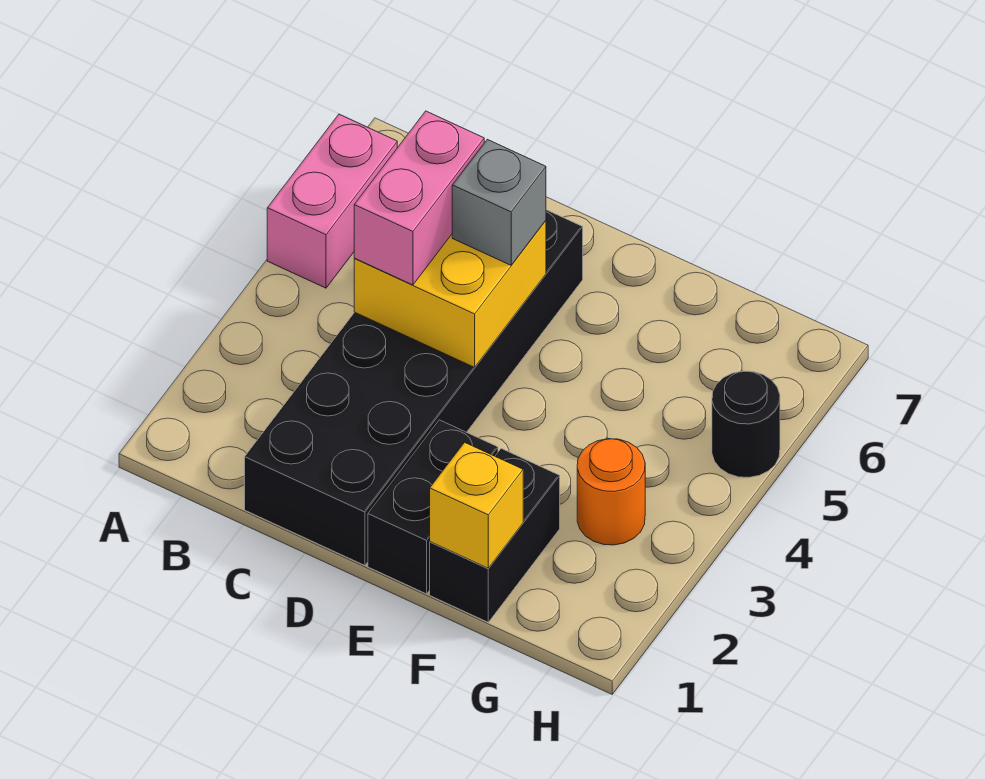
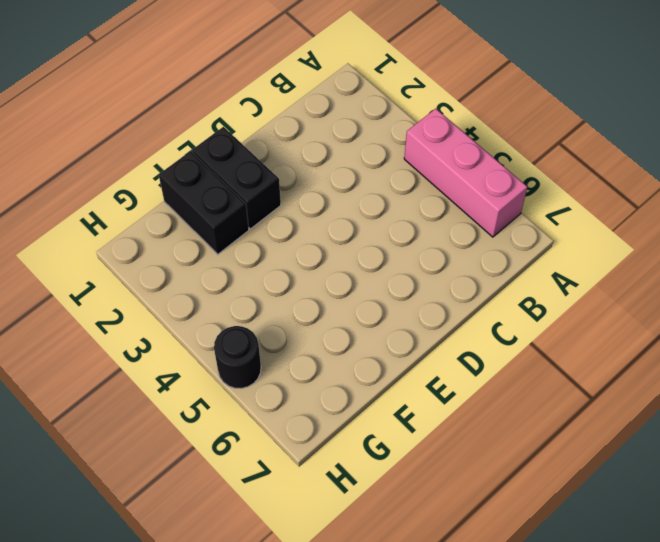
pink 1x3 brick [404,109,527,237] -> pink 1x2 brick [267,114,397,288]
none -> black 2x6 brick [245,210,583,565]
none -> orange 1x1 round brick [577,439,645,545]

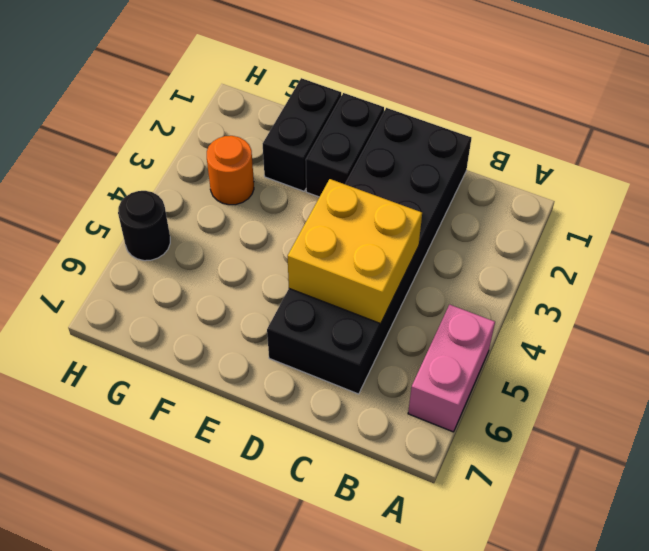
none -> yellow 1x1 brick [430,442,523,568]
none -> pink 1x2 brick [354,111,484,285]

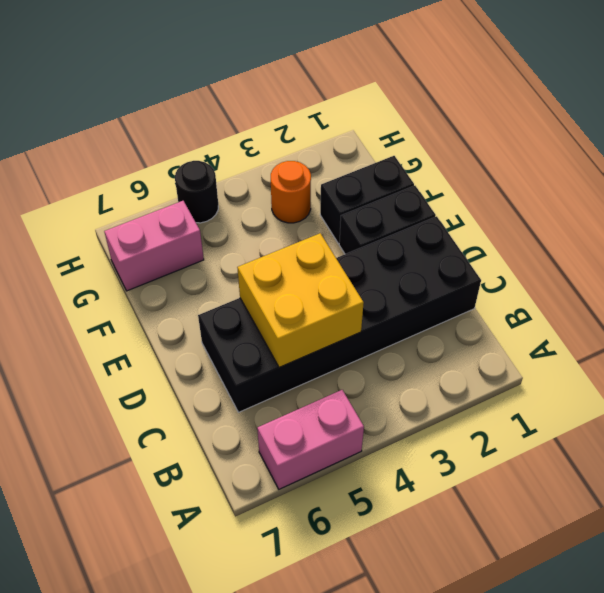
pink 1x2 brick [104,201,204,291] -> pink 1x2 brick moved to [354,111,484,285]
none -> yellow 1x1 brick [430,442,523,568]
none -> grey 1x1 brick [452,139,546,265]

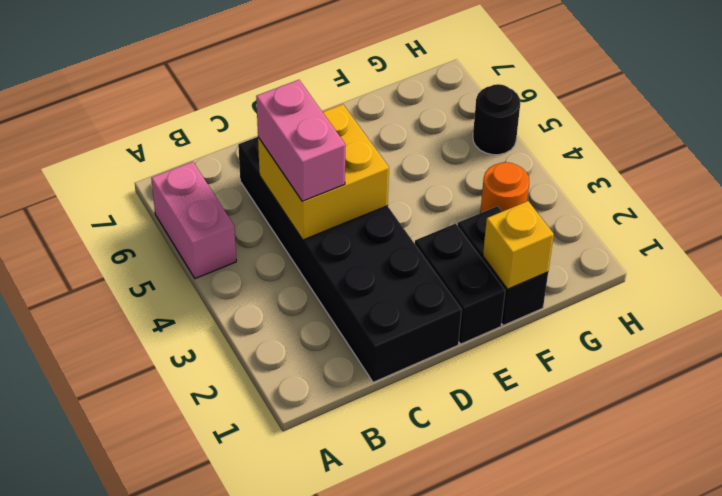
none -> grey 1x1 brick [452,139,546,265]

